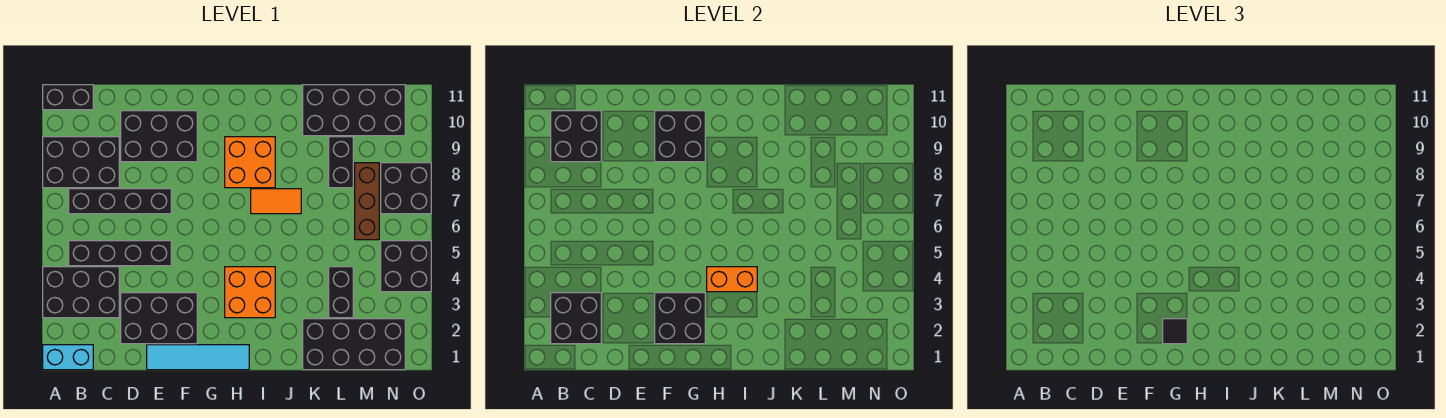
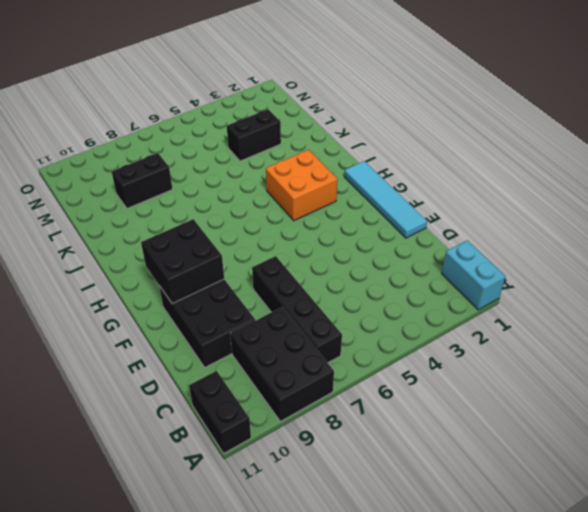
none -> black 2x3 brick [43,267,119,318]
none -> black 1x4 brick [69,241,171,266]
none -> black 2x3 brick [121,293,197,344]

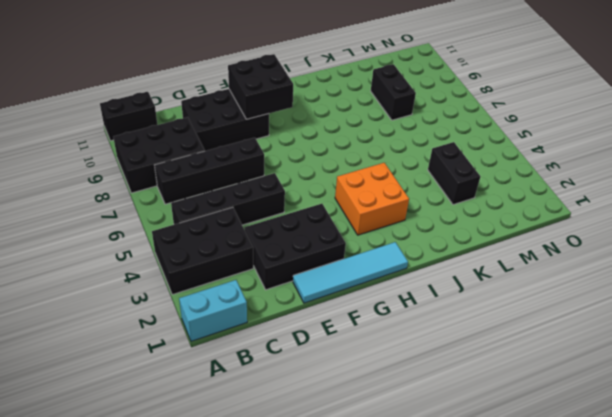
none -> orange 2x2 brick [225,137,275,188]
none -> orange 1x2 tile [251,189,301,214]
none -> black 2x4 brick [303,319,405,370]

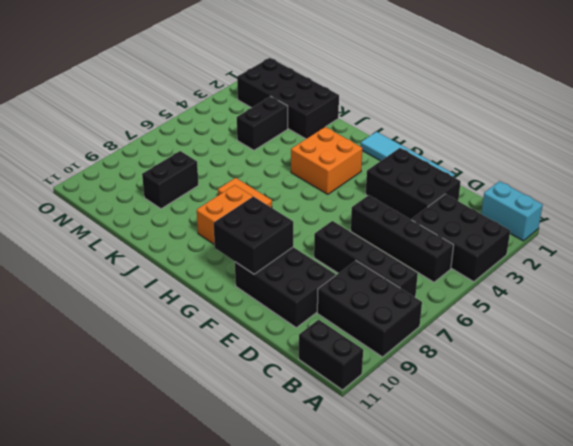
none -> black 2x4 brick [303,85,405,136]
none -> brown 1x3 brick [355,163,379,240]
none -> black 2x2 brick [381,241,431,292]

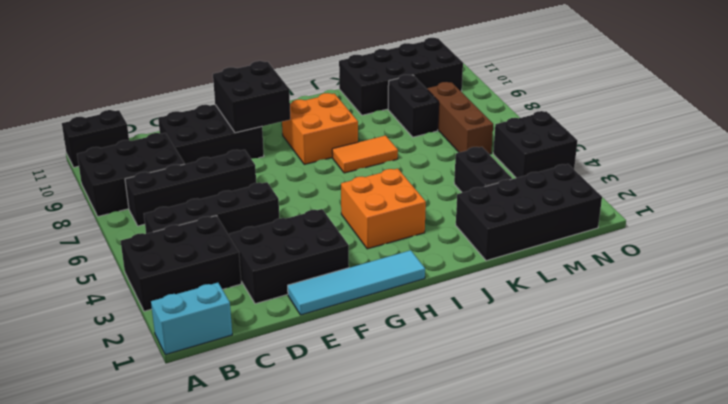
none -> black 2x2 brick [381,163,431,214]
none -> black 2x2 brick [551,293,601,344]
none -> black 2x2 brick [551,111,601,162]

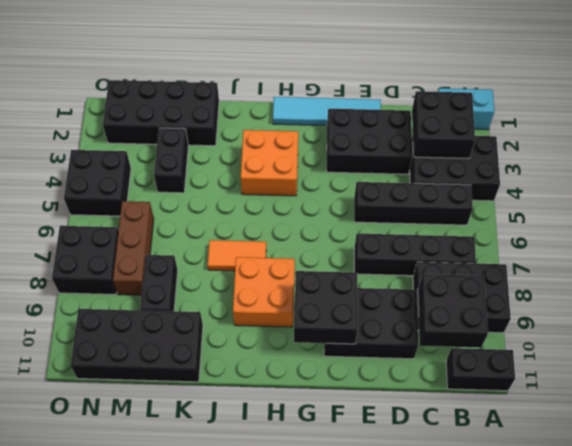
none -> black 2x2 brick [655,293,705,344]
none -> orange 1x2 brick [707,267,757,292]
none -> black 1x1 tile [1163,319,1187,344]

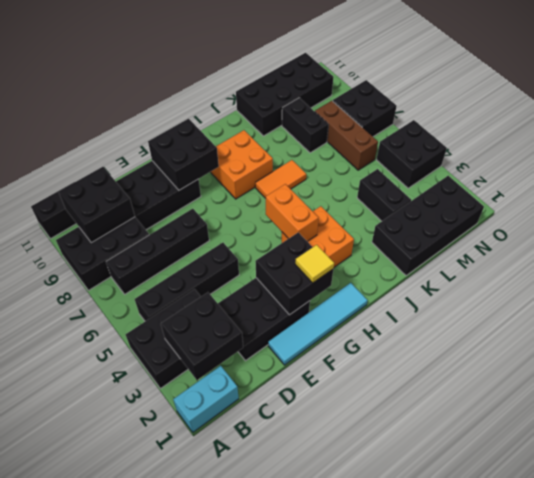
yellow 1x1 tile [295,245,334,283] -> black 1x1 tile [1163,319,1187,344]
orange 1x2 brick [266,184,318,241] -> orange 1x2 brick turned to [707,267,757,292]

